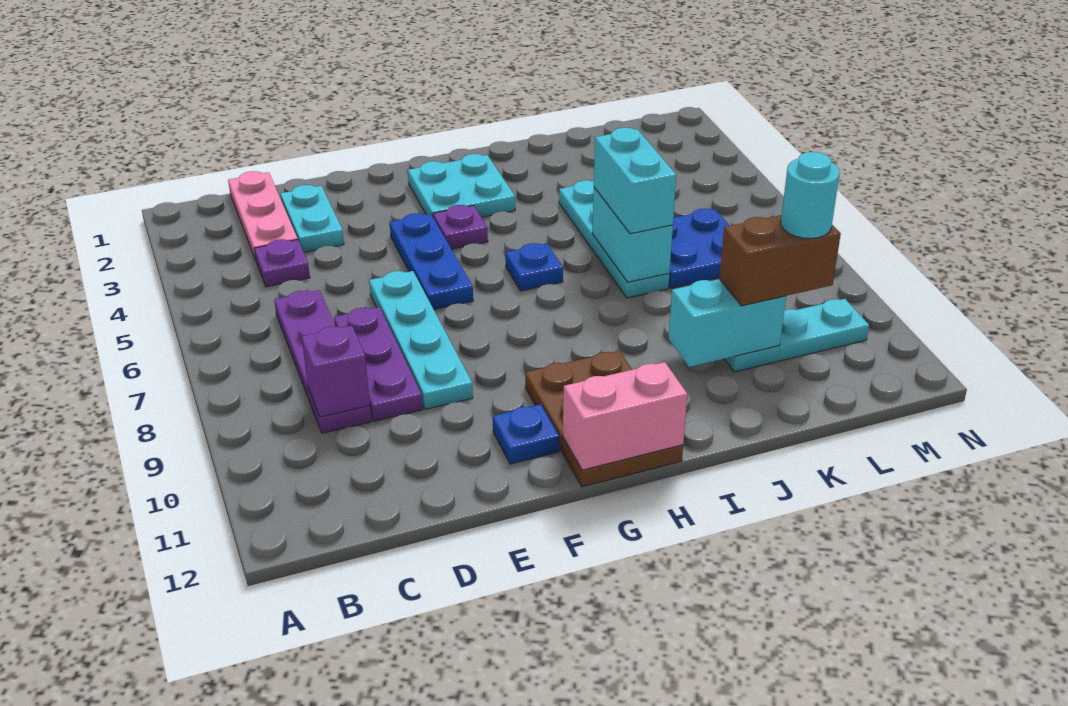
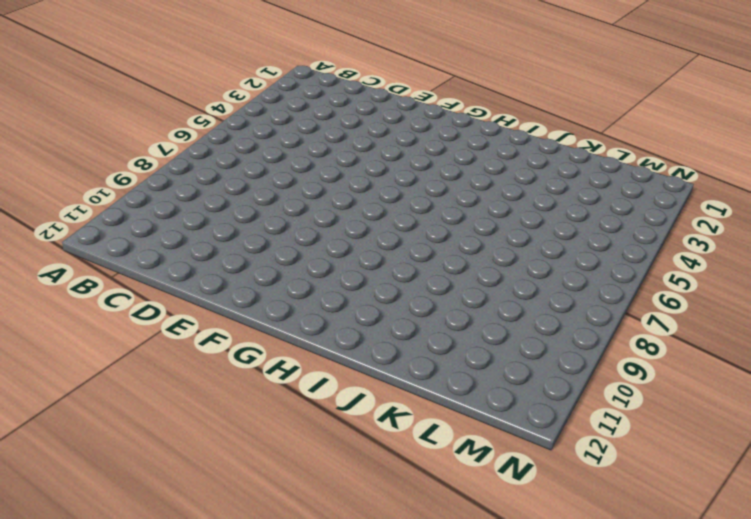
none -> pink 1x3 plate [228,171,298,260]
none -> purple 1x1 plate [254,239,310,287]
none -> purple 1x4 plate [274,290,371,433]

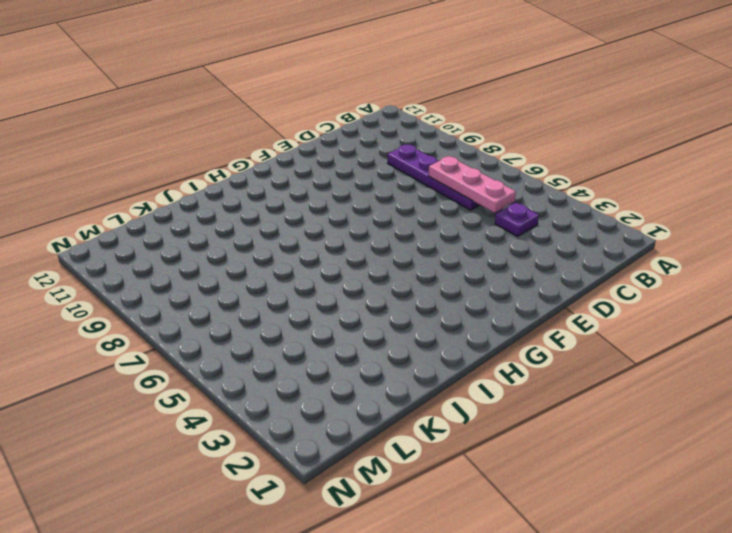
pink 1x3 plate [429,156,516,213] -> pink 1x3 plate moved to [228,171,298,260]
none -> cyan 1x2 plate [280,185,344,252]
none -> purple 1x3 plate [334,307,423,421]
none -> cyan 1x4 plate [369,271,473,409]

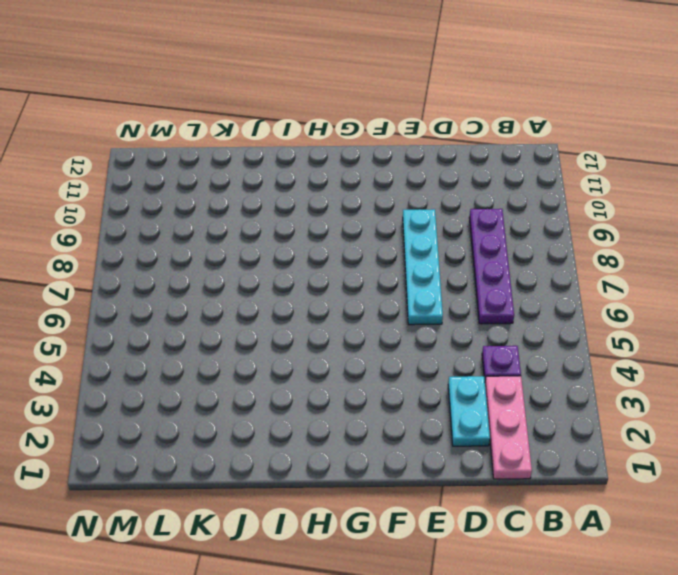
none -> purple 1x3 plate [334,307,423,421]
none -> blue 1x3 plate [390,213,473,309]
none -> blue 1x1 plate [493,404,559,464]

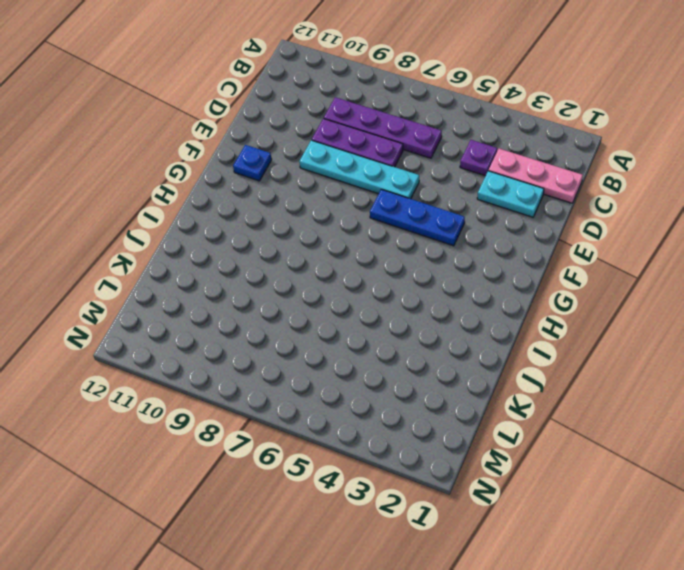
none -> cyan 2x2 plate [408,154,515,217]
none -> purple 1x1 plate [433,205,488,249]
none -> brown 2x3 plate [525,351,683,487]

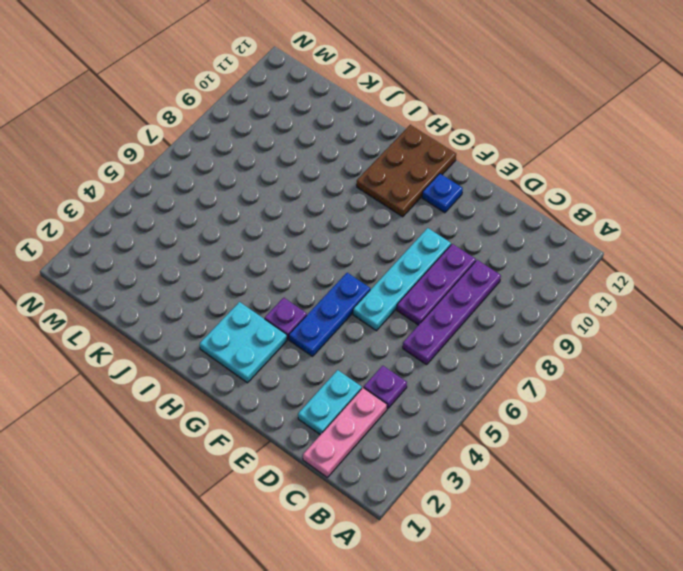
none -> blue 1x1 plate [505,243,563,291]
none -> cyan 1x4 plate [559,180,669,298]
none -> blue 2x2 plate [669,209,729,288]

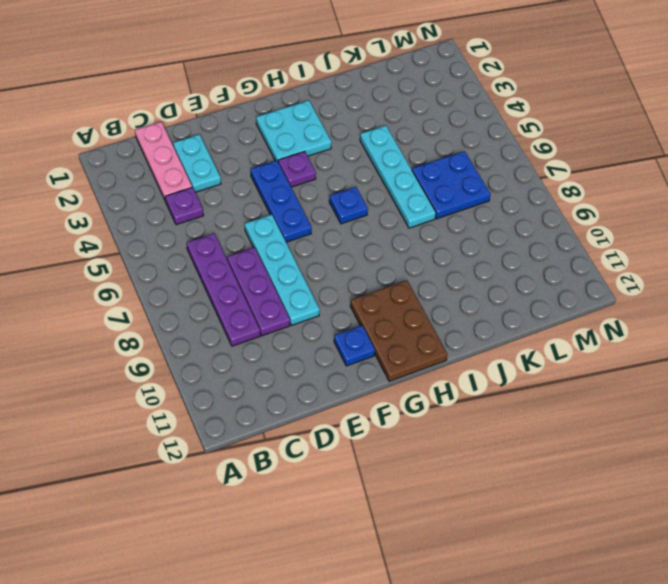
none -> cyan 1x3 plate [725,299,869,372]
none -> purple 1x1 brick [302,326,370,417]
none -> pink 1x2 brick [563,362,687,470]

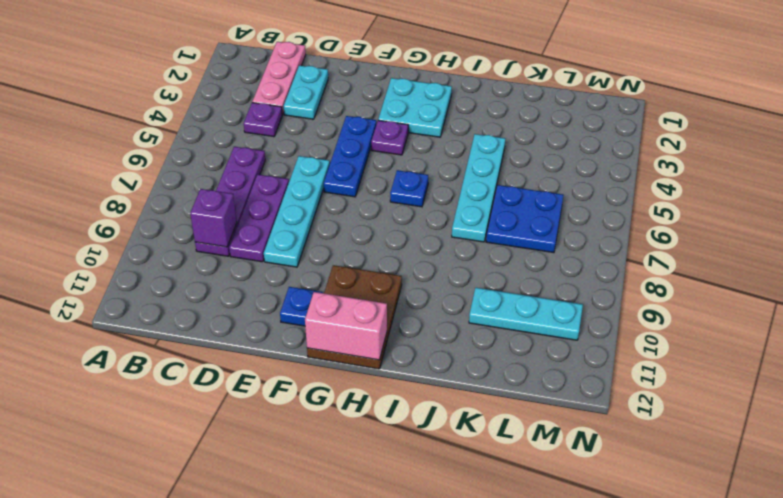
none -> cyan 1x2 brick [592,187,673,282]
none -> cyan 1x2 brick [669,279,786,367]
none -> cyan 1x2 brick [594,128,676,234]

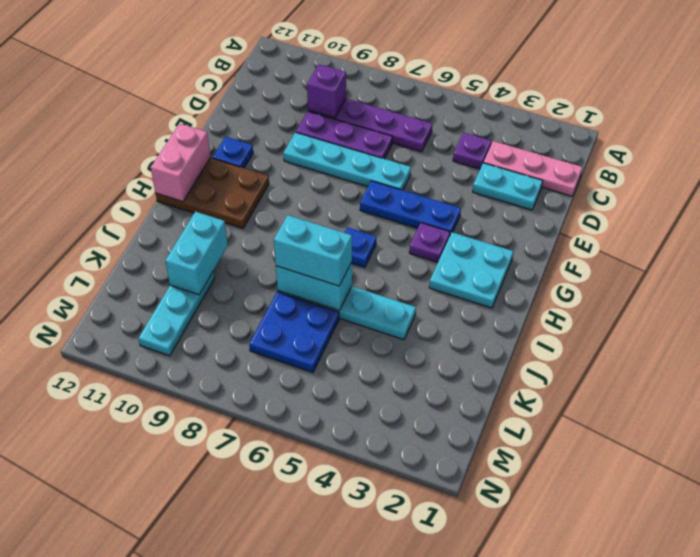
none -> brown 1x2 brick [719,215,841,306]
none -> cyan 1x1 round brick [781,152,840,239]

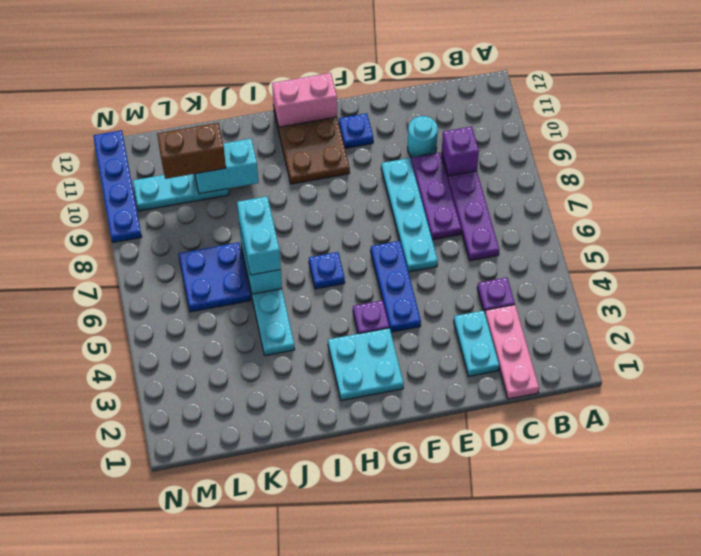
cyan 1x1 round brick [408,116,438,157] -> cyan 1x1 round brick moved to [781,152,840,239]
blue 1x4 plate [93,130,142,243] -> none

